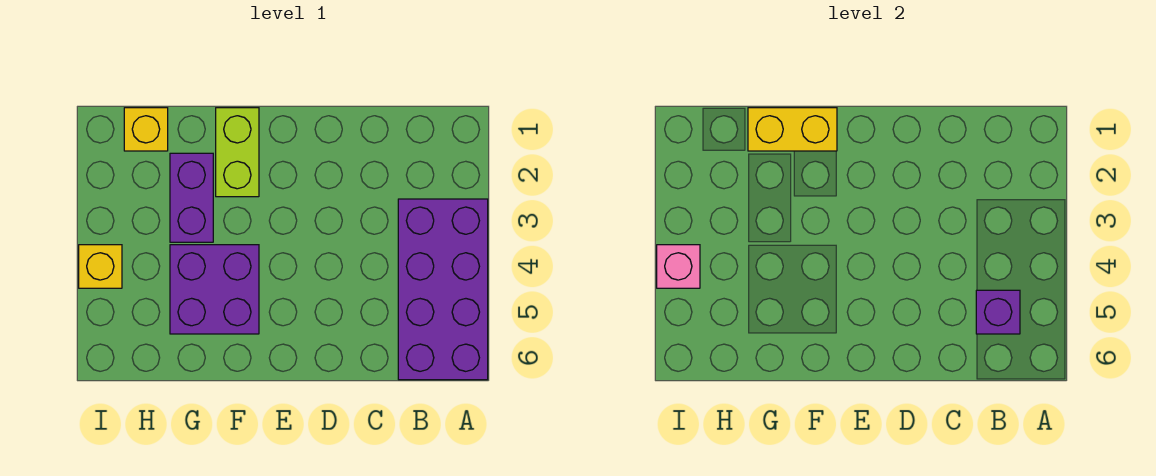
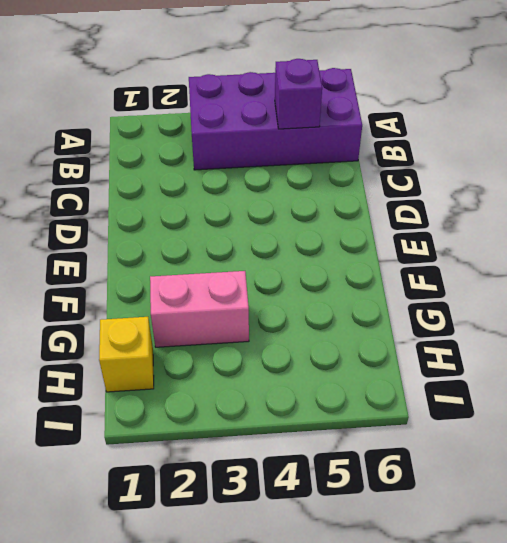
pink 1x2 brick [150,271,249,347] -> purple 1x2 brick [170,153,213,242]
none -> lime 1x2 brick [216,108,259,197]
none -> purple 2x2 brick [170,245,259,334]

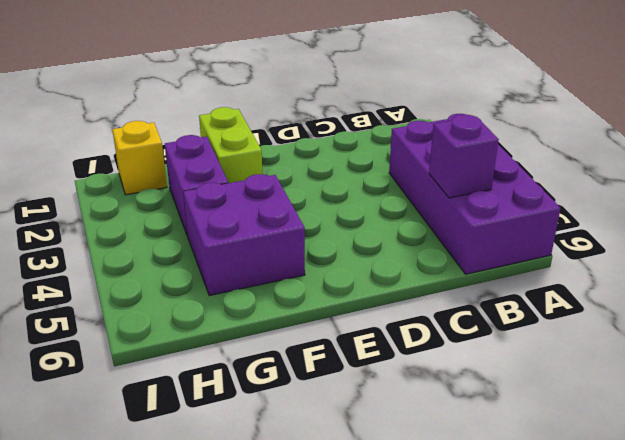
none -> yellow 1x1 brick [79,245,122,288]
none -> yellow 1x2 brick [748,108,837,151]

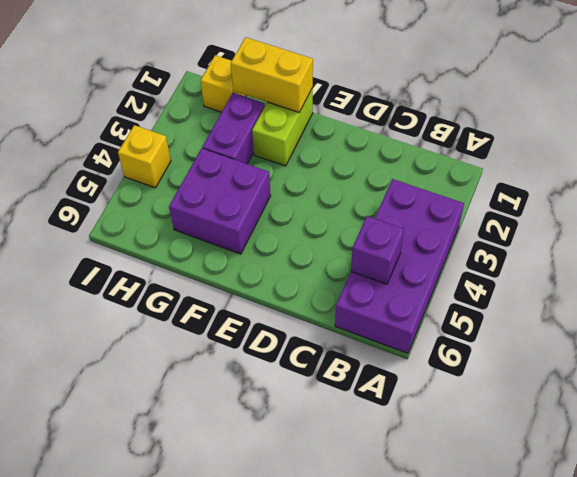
none -> pink 1x1 brick [657,245,700,288]

